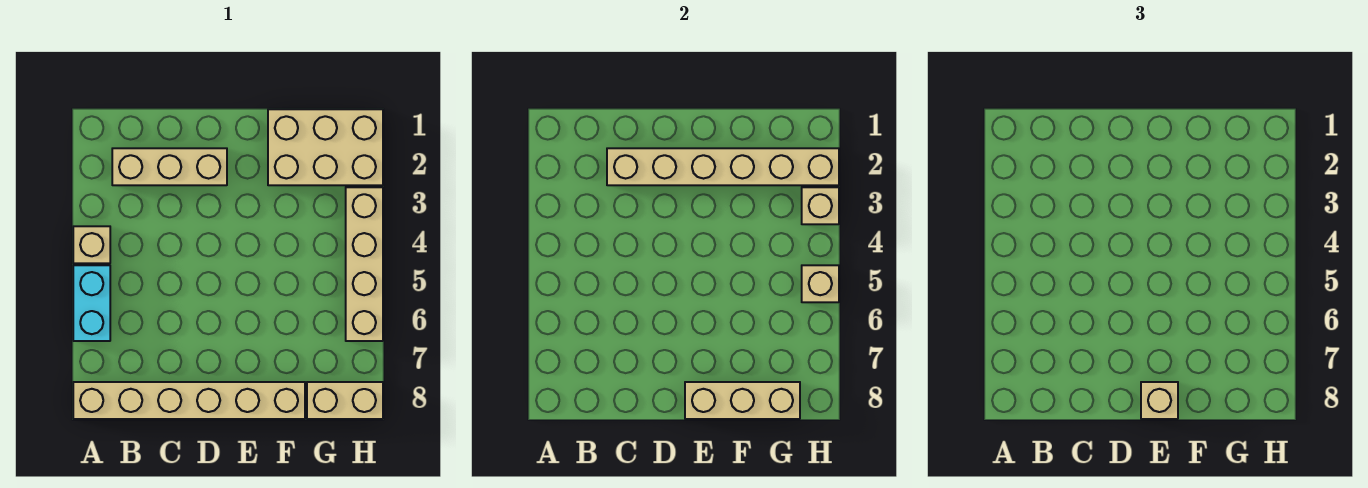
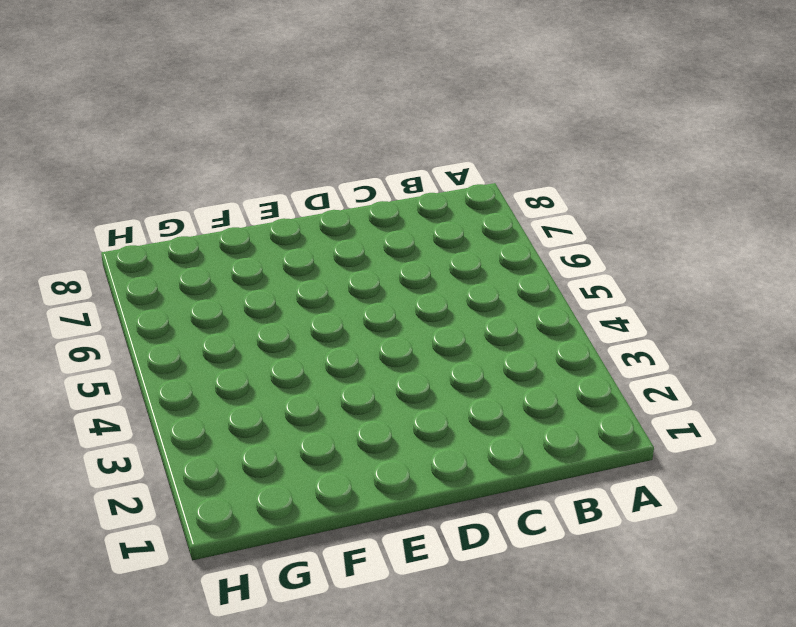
none -> tan 1x1 brick [73,226,110,263]
none -> cyan 1x2 brick [73,265,110,341]
none -> tan 1x6 brick [73,382,305,419]

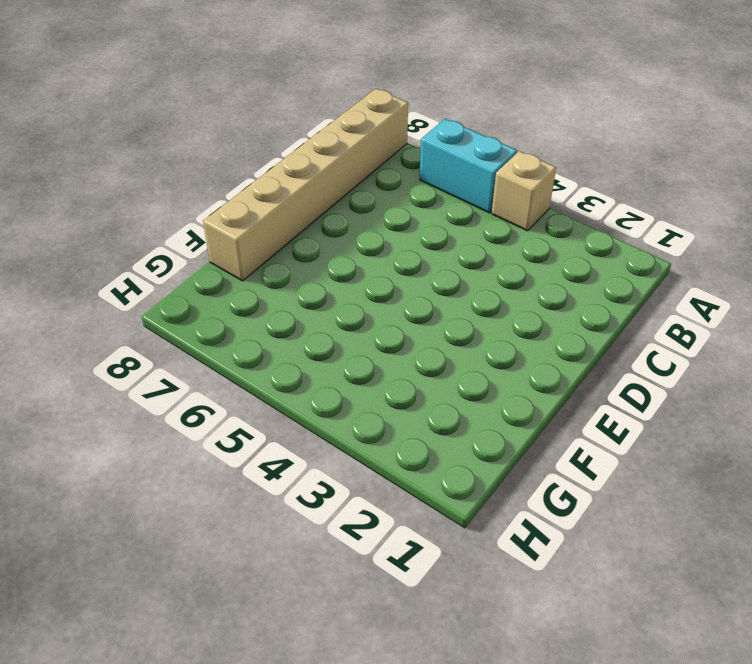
none -> tan 1x3 brick [112,148,227,185]
none -> tan 2x3 brick [268,109,383,185]
none -> tan 1x2 brick [307,382,383,419]

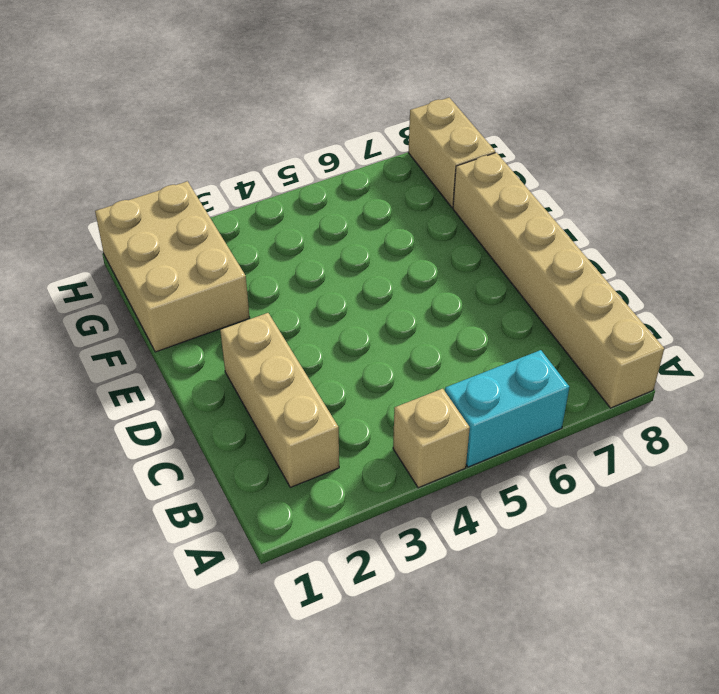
none -> tan 1x4 brick [346,187,383,341]
none -> tan 1x6 brick [607,148,839,185]
none -> tan 1x3 brick [685,382,800,419]

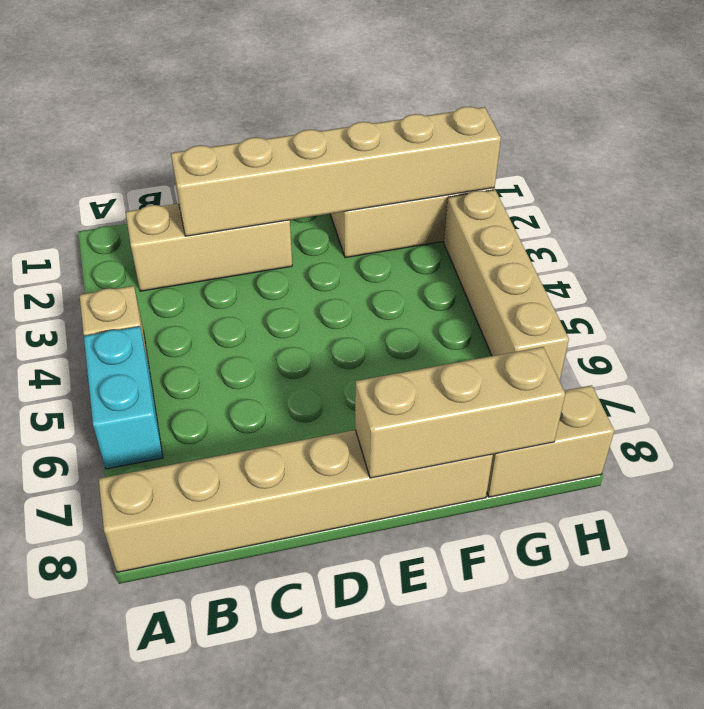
none -> tan 1x1 brick [802,187,839,224]
none -> tan 1x1 brick [802,265,839,302]
none -> tan 1x1 brick [1141,382,1178,419]

